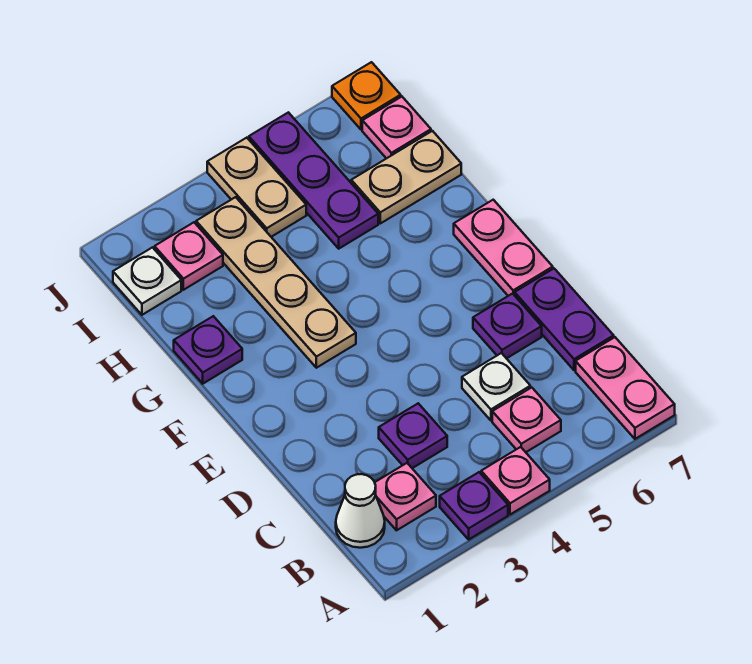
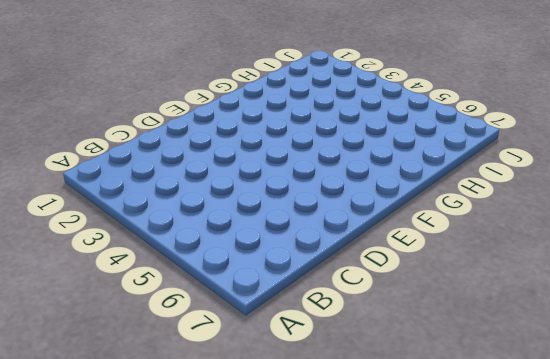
none -> purple 1x1 plate [440,472,508,539]
none -> pink 1x1 plate [481,447,550,515]
none -> pink 1x2 plate [576,337,675,439]

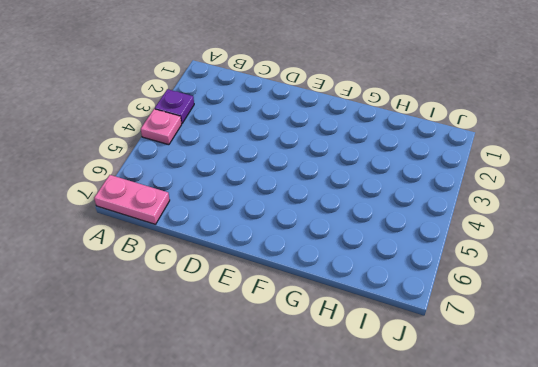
none -> white 1x1 cone [336,474,385,548]
none -> pink 1x1 plate [375,463,436,530]
none -> pink 1x1 plate [492,388,561,452]

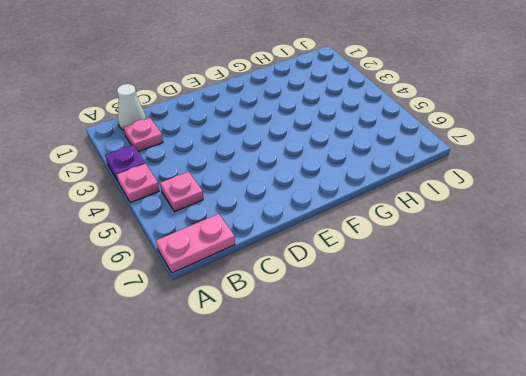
none -> purple 1x1 plate [379,403,447,468]
none -> white 1x1 plate [462,353,530,420]
none -> purple 1x2 plate [515,269,614,370]

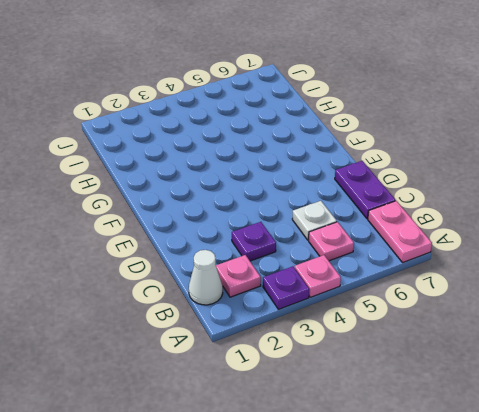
none -> purple 1x1 plate [473,294,542,359]
none -> pink 1x2 plate [454,200,553,296]
none -> tan 1x4 plate [196,197,356,368]

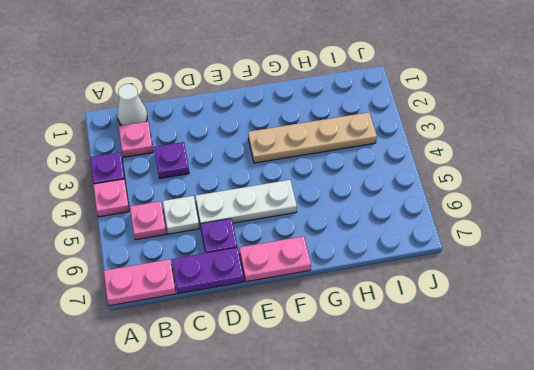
white 1x3 plate [195,180,297,226] -> none
none -> purple 1x1 plate [174,316,242,384]
none -> purple 1x3 plate [249,112,378,249]
none -> tan 1x2 plate [351,131,461,223]

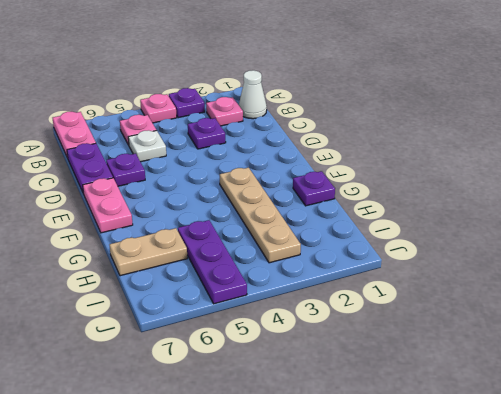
none -> white 1x1 plate [113,247,181,315]
none -> pink 1x1 plate [155,222,223,290]
none -> tan 1x2 plate [207,138,306,237]

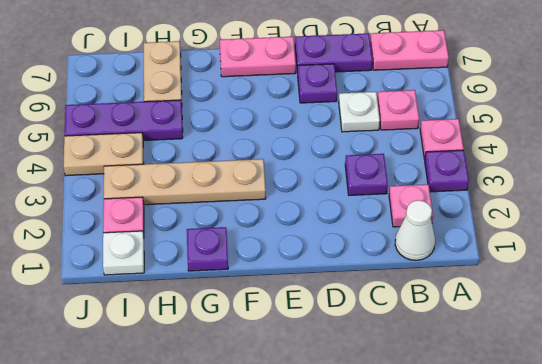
none -> pink 1x1 plate [362,97,431,159]
none -> orange 1x1 plate [332,62,401,130]

